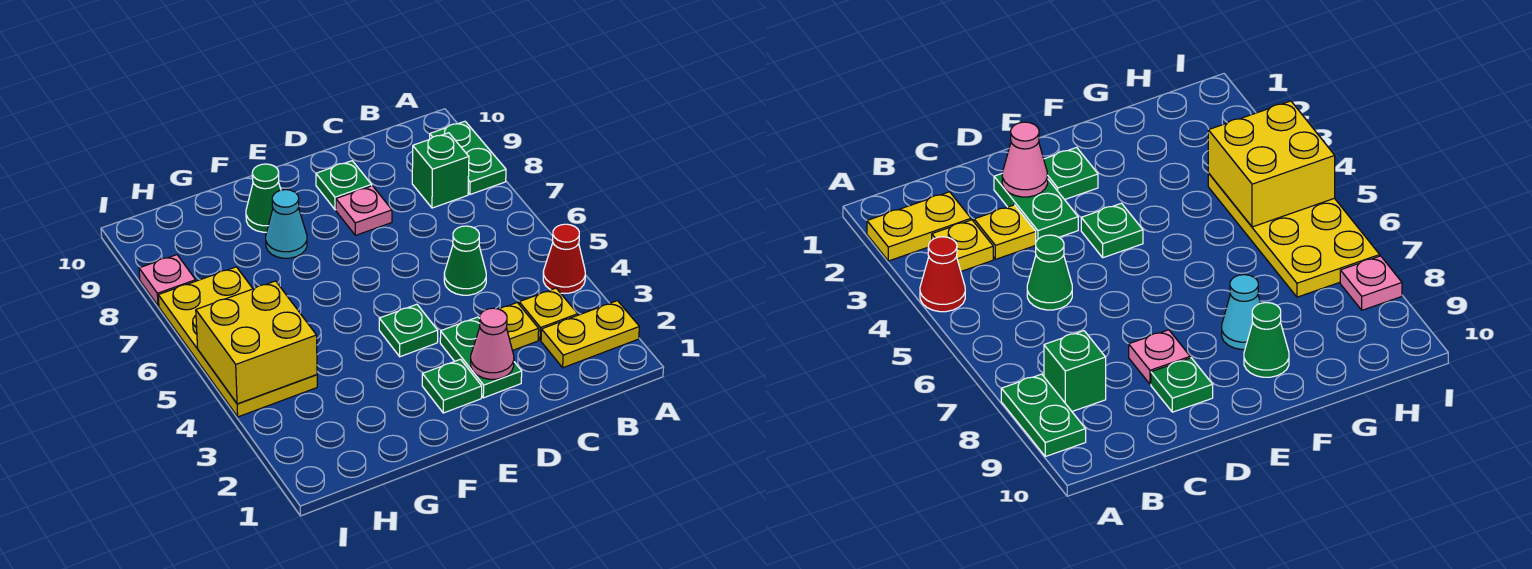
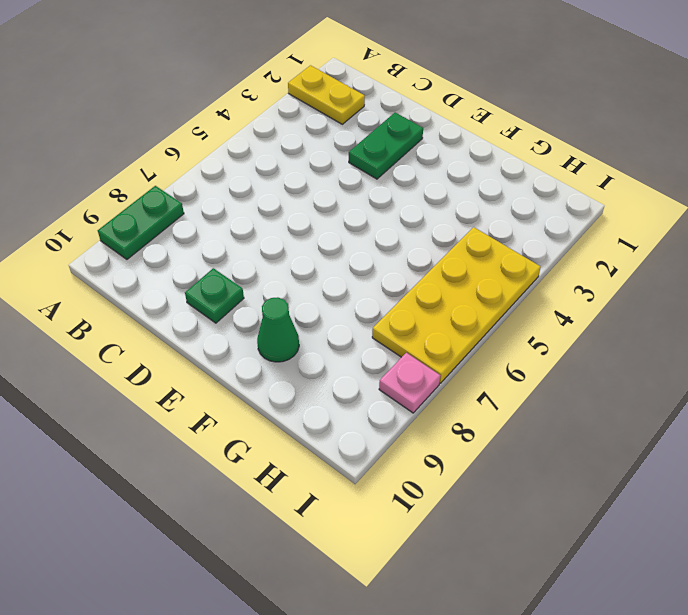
none -> red 1x1 cone [543,224,585,293]
none -> yellow 1x1 plate [519,288,578,340]
none -> green 1x1 brick [412,133,469,208]

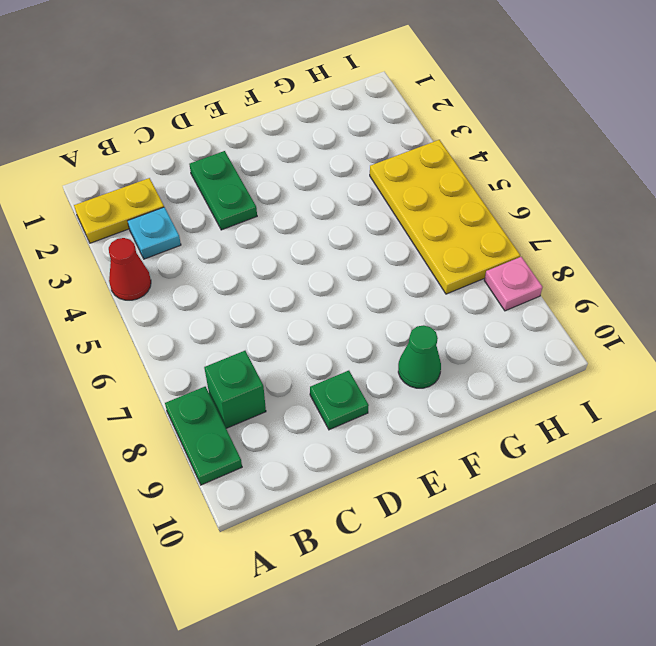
cyan 1x1 plate [128,207,181,259] -> yellow 1x1 plate [519,288,578,340]
none -> yellow 1x1 plate [499,303,539,351]
none -> green 1x1 cone [444,226,486,295]
none -> pink 1x1 plate [336,186,392,235]

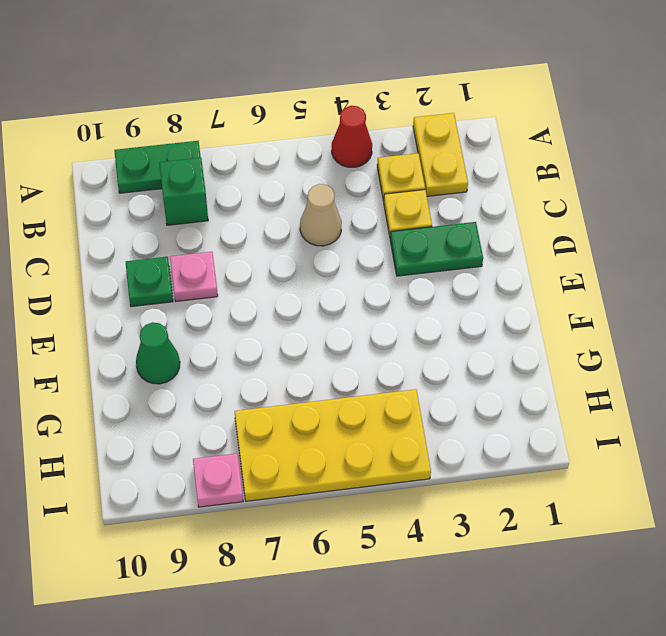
tan 1x1 cone [300,184,342,246] -> green 1x1 cone [444,226,486,295]
none -> green 1x1 plate [422,359,482,413]
none -> green 1x1 plate [379,304,438,357]
none -> cyan 1x1 cone [266,190,307,258]

